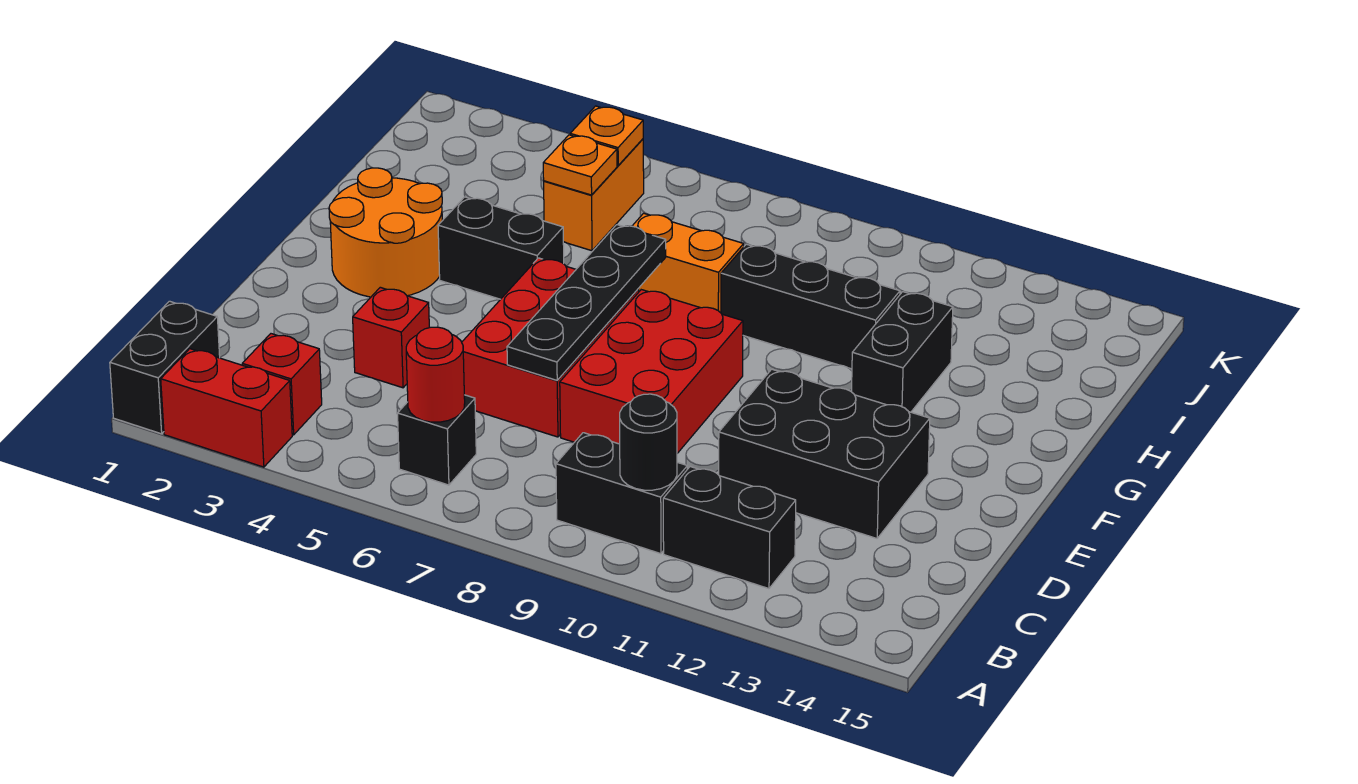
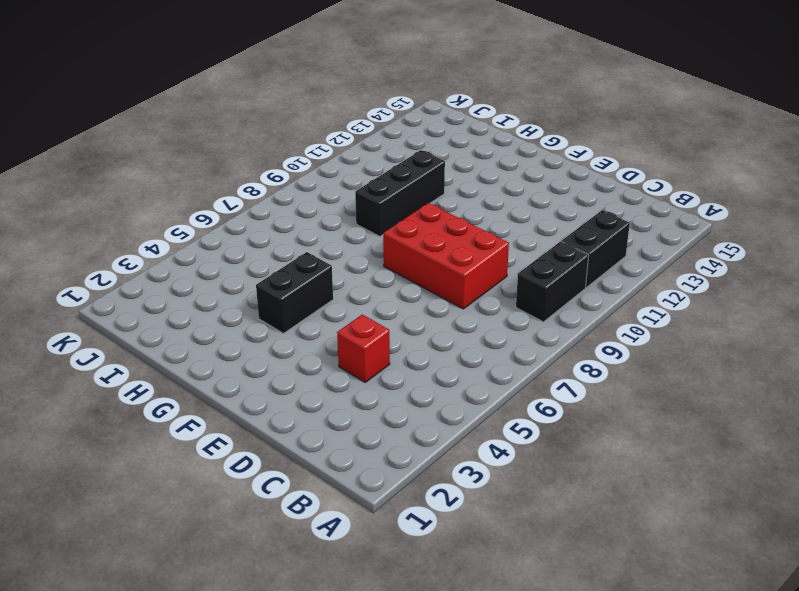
none -> black 1x2 brick [110,301,220,434]
none -> red 1x2 brick [161,349,292,467]
none -> red 1x1 brick [242,334,322,435]

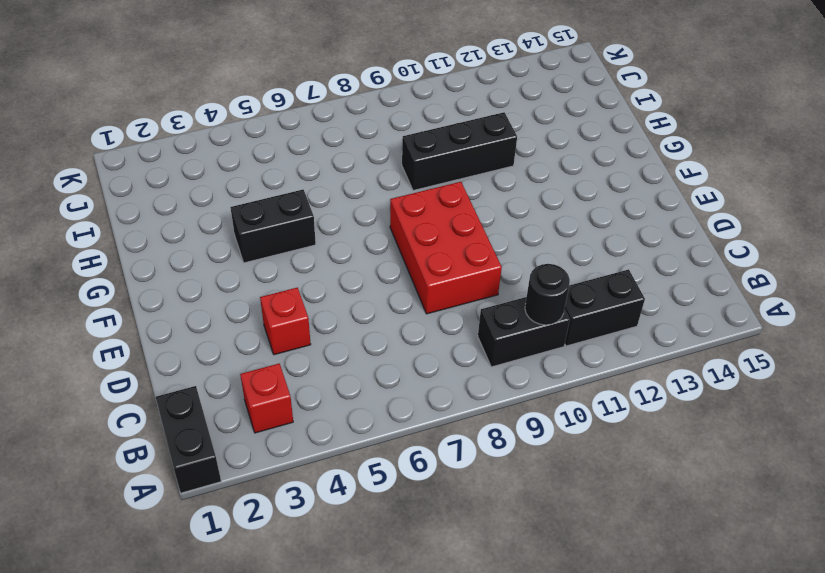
none -> red 1x2 brick [161,349,292,467]
none -> black 1x1 brick [398,395,476,485]
none -> red 2x3 brick [462,258,639,437]

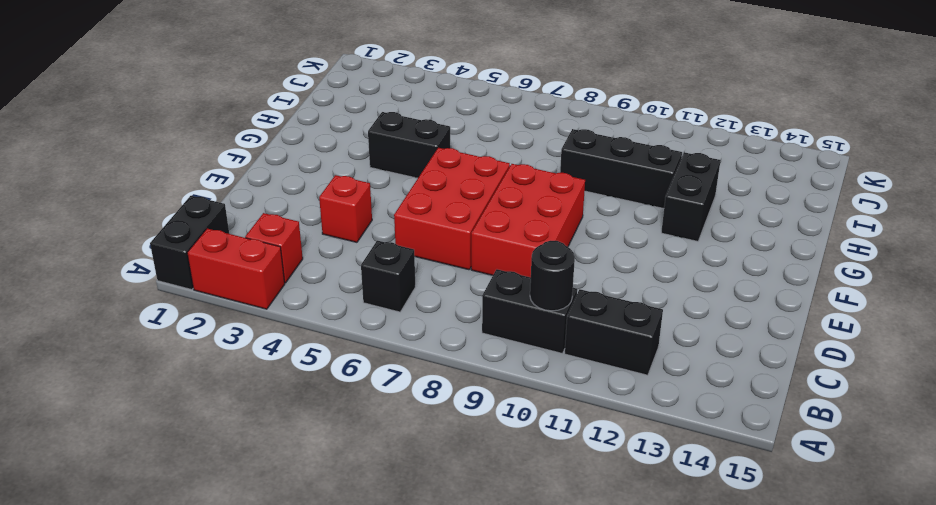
none -> black 2x3 brick [719,369,930,538]
none -> orange 2x2 round brick [329,168,442,297]
none -> orange 1x2 brick [633,213,744,313]

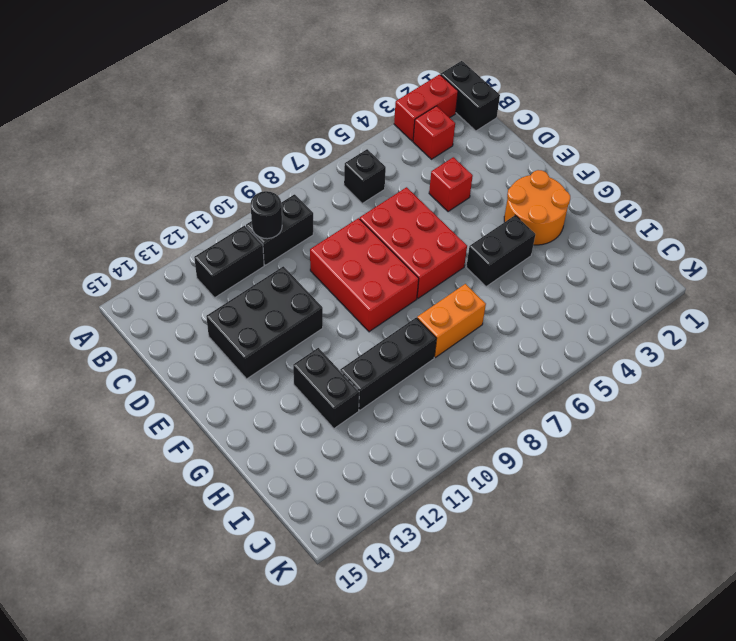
none -> orange 1x2 brick [544,139,644,251]
none -> red 1x1 round brick [406,327,465,422]
none -> black 1x4 plate [507,225,666,380]

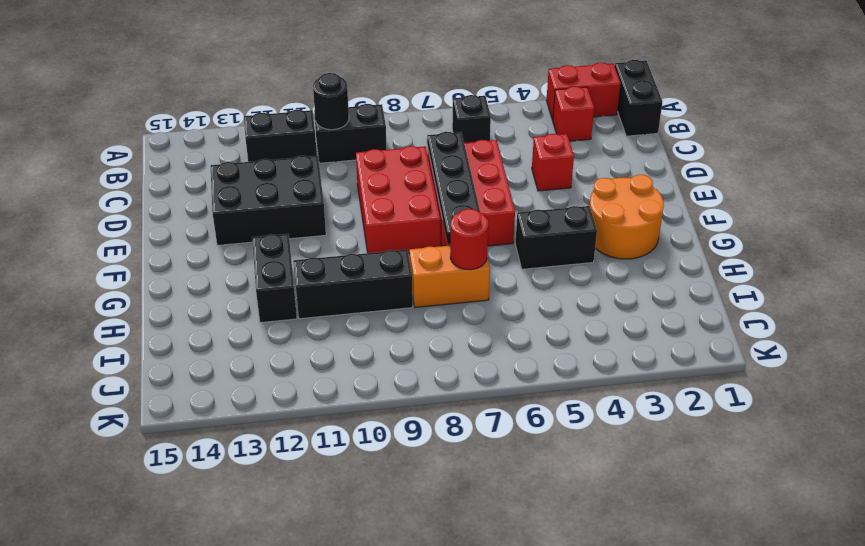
red 1x1 round brick [450,209,488,270] -> red 1x1 round brick moved to [406,327,465,422]
none -> orange 1x2 brick [544,139,644,251]
none -> orange 1x1 plate [543,135,617,195]
none -> orange 1x1 plate [570,106,643,166]

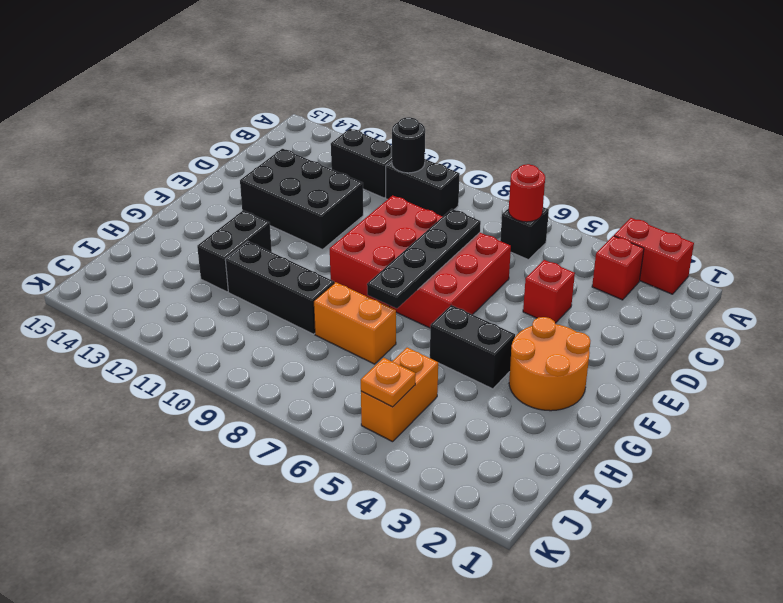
none -> black 1x2 brick [110,301,220,434]
none -> orange 1x1 plate [543,135,617,195]

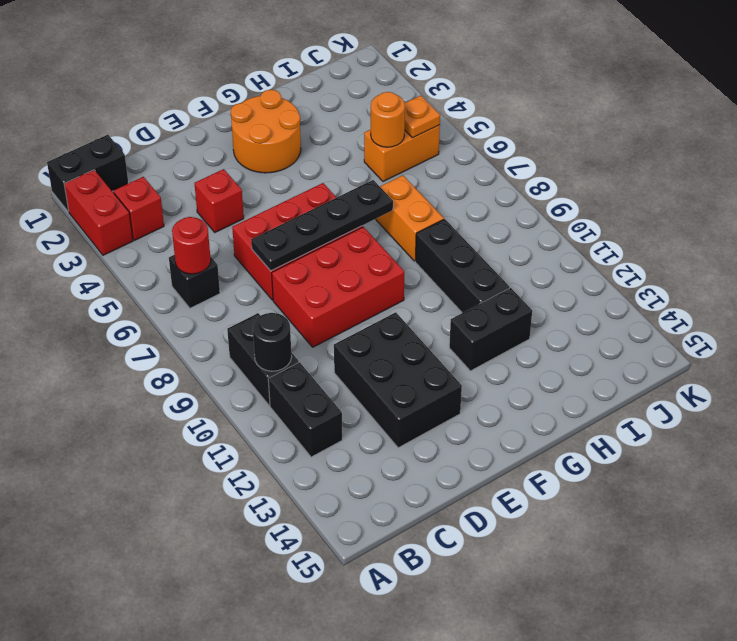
orange 1x1 round brick [371,92,405,147] -> orange 1x1 plate [543,135,617,195]
none -> black 1x2 brick [438,197,564,299]

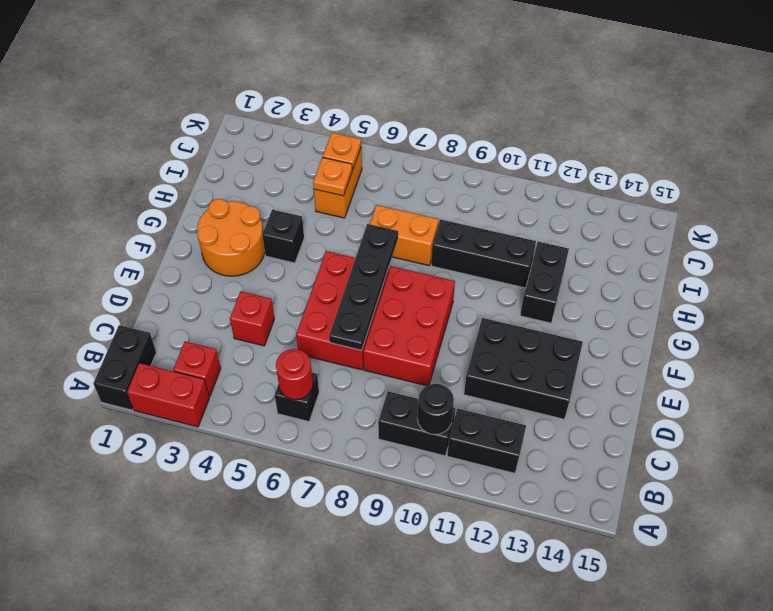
black 1x1 brick [262,210,304,263] -> black 1x2 brick [438,197,564,299]

